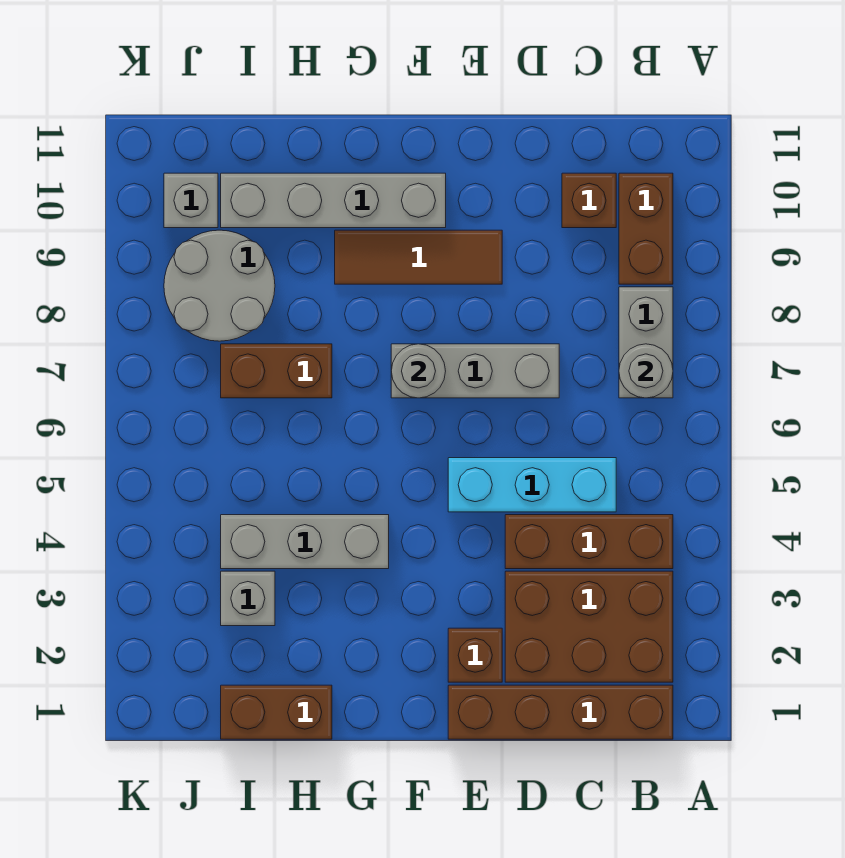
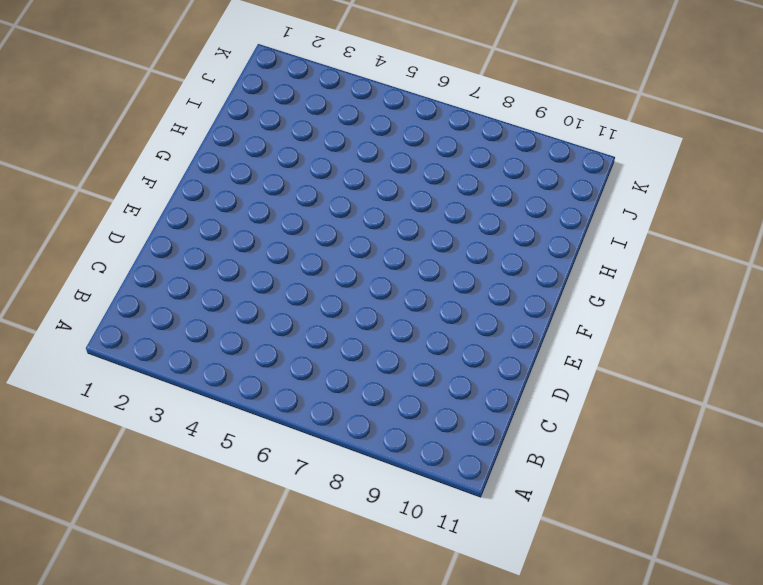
none -> brown 1x4 brick [448,685,673,739]
none -> brown 2x3 brick [505,571,673,682]
none -> brown 1x3 brick [505,515,673,569]

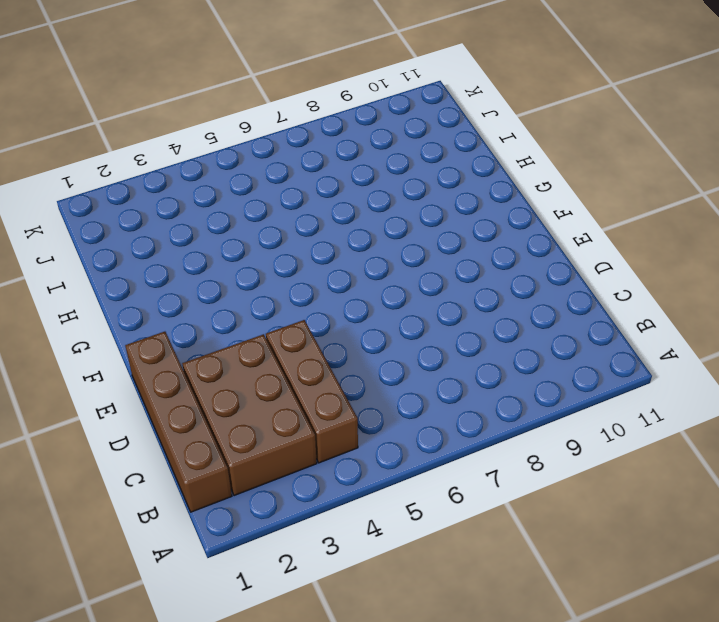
none -> grey 1x2 brick [619,287,673,398]
none -> brown 1x2 brick [619,173,673,284]
none -> cyan 1x3 brick [448,458,616,512]

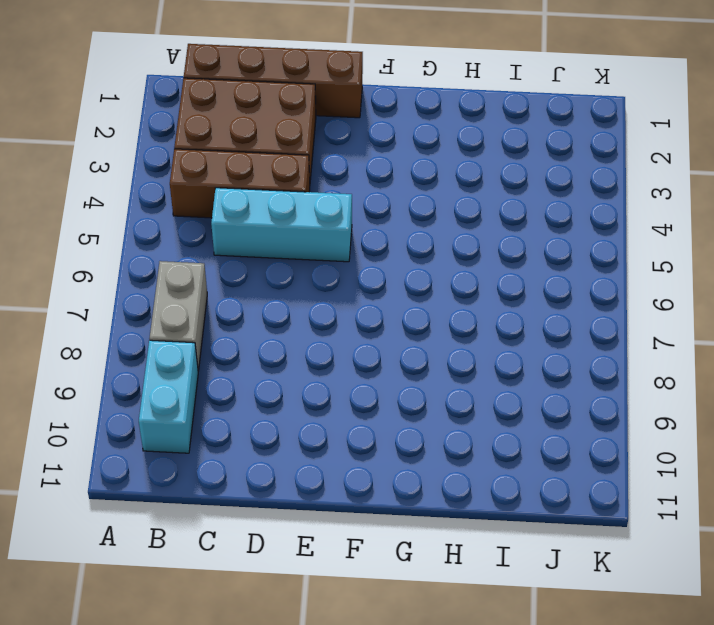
cyan 1x2 brick [139,340,198,453] -> brown 1x2 brick [619,173,673,284]
none -> brown 1x1 brick [562,173,616,228]
none -> grey 1x3 brick [391,344,559,398]
none -> brown 1x1 brick [448,628,502,682]

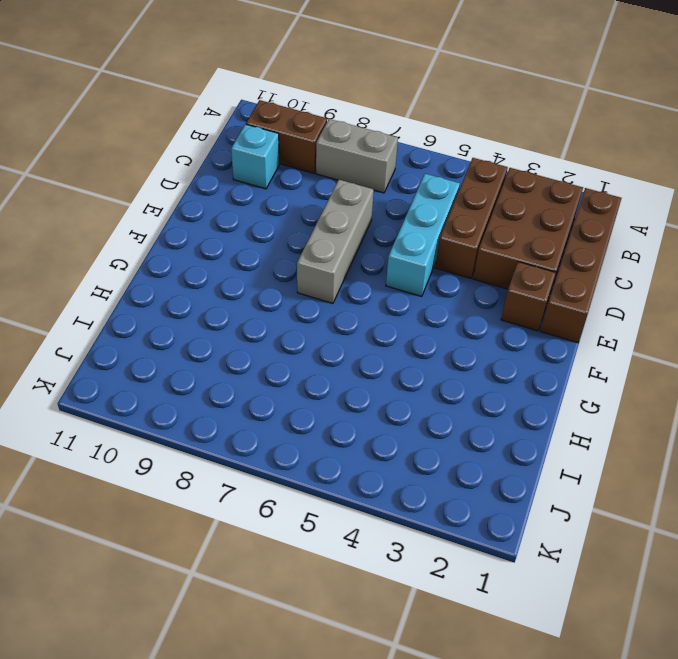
cyan 1x1 brick [231,124,279,189] -> brown 1x1 brick [562,173,616,228]
none -> brown 1x3 tile [335,230,502,284]
none -> grey 1x4 brick [221,173,446,228]
none -> grey 1x3 brick [221,515,389,569]

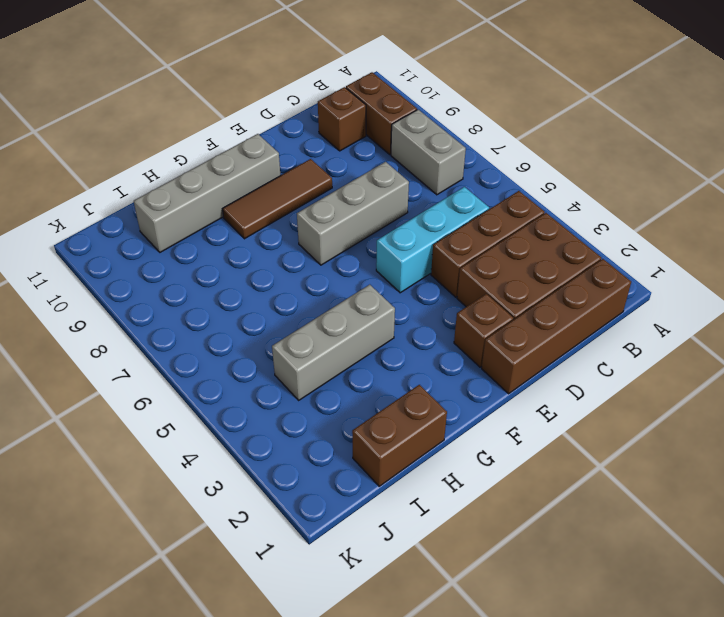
none -> brown 1x2 brick [221,344,332,398]
none -> grey 1x1 brick [221,571,275,626]
none -> grey 2x2 round brick [164,230,275,341]

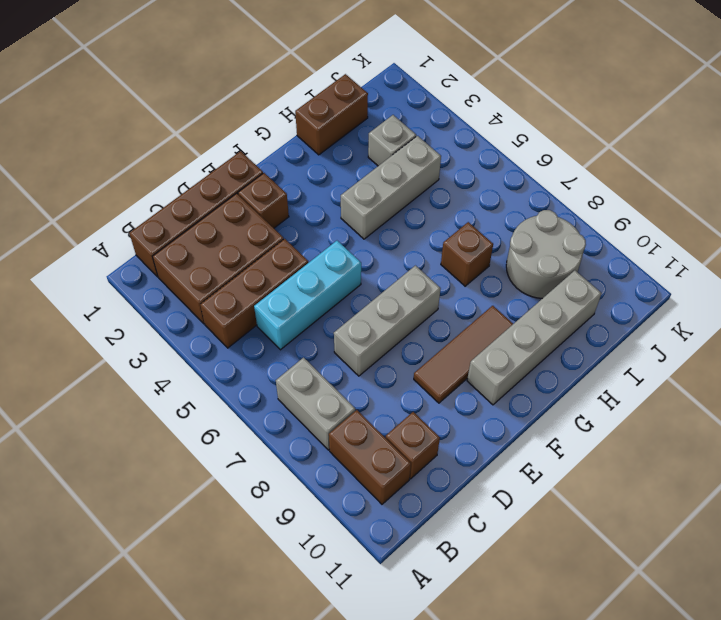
brown 1x1 brick [441,222,493,286] -> brown 1x2 brick [221,344,332,398]
none -> grey 1x1 brick [164,173,218,228]
none -> grey 1x1 round brick [619,344,673,398]
none -> grey 1x1 round brick [391,344,446,398]

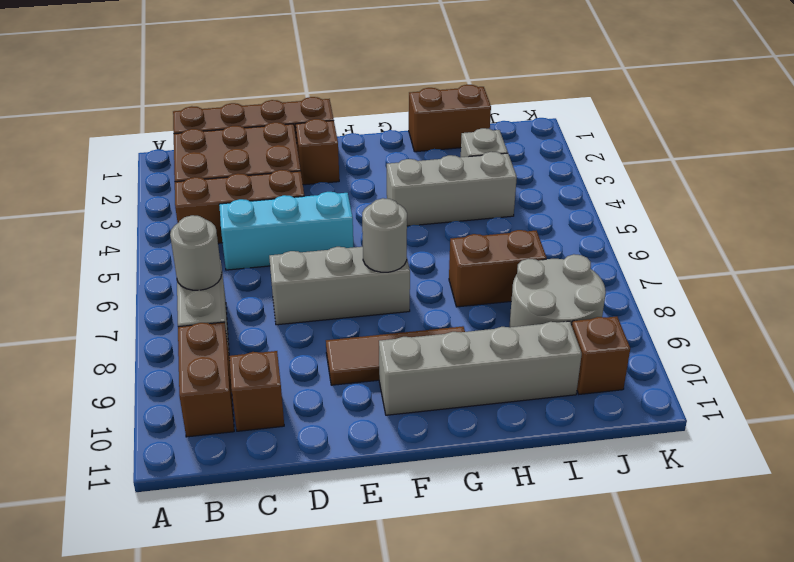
brown 1x1 brick [572,316,630,394] -> grey 1x1 brick [164,173,218,228]

